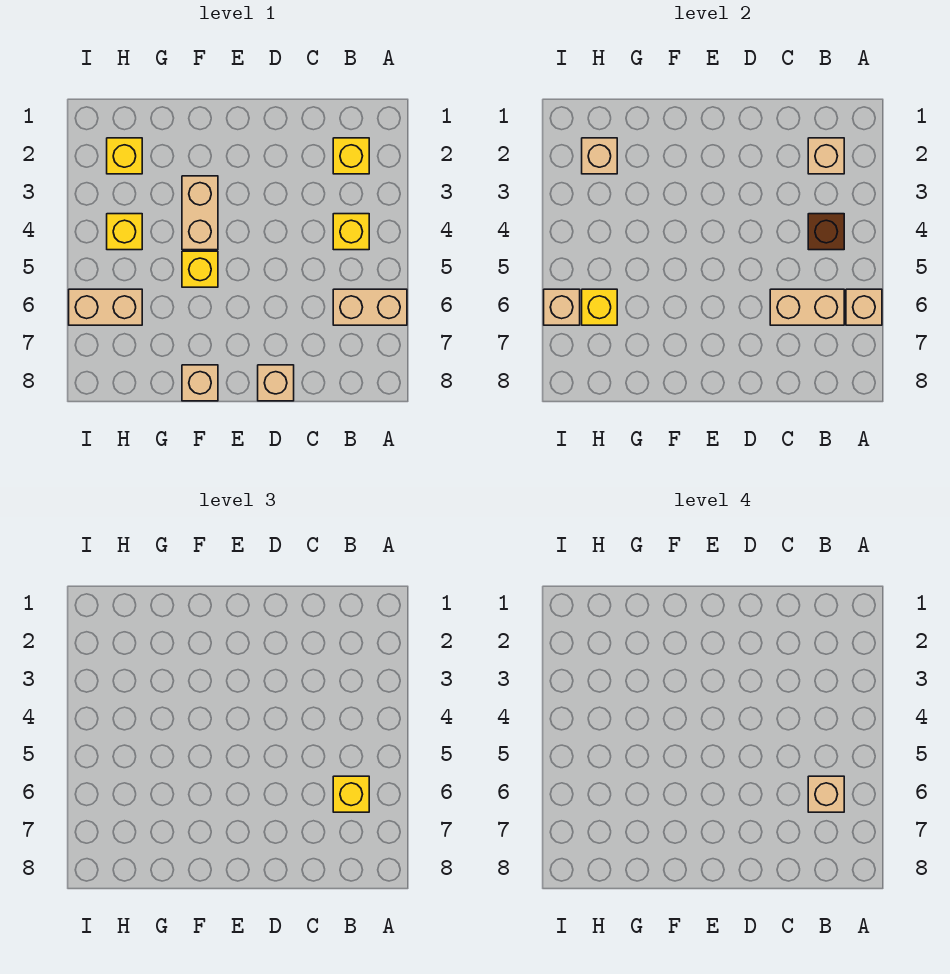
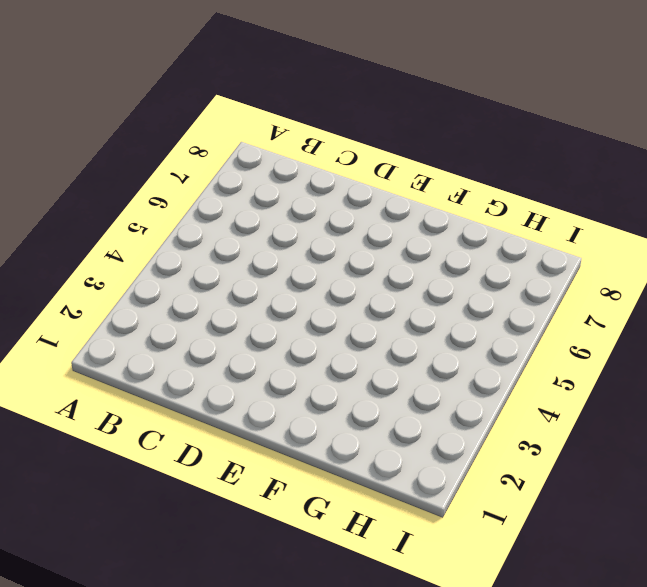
none -> tan 1x2 brick [333,289,407,325]
none -> yellow 1x1 brick [333,138,369,174]
none -> yellow 1x1 brick [333,214,369,250]

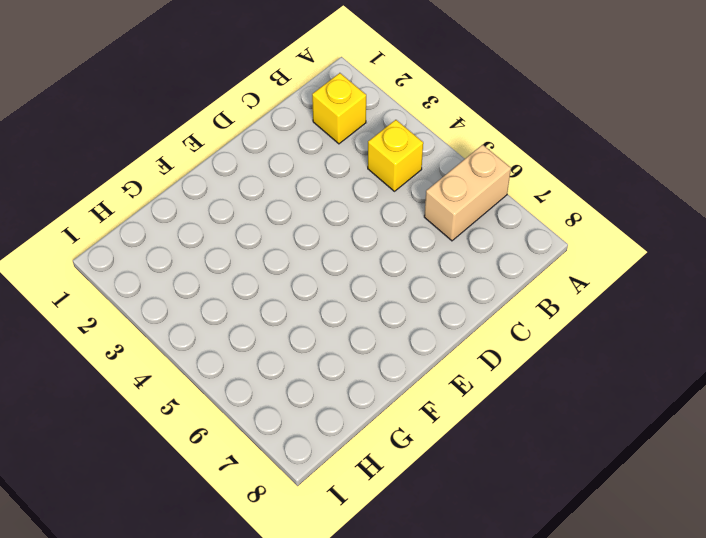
none -> tan 1x1 brick [258,365,294,401]
none -> tan 1x2 brick [182,176,218,250]
none -> yellow 1x1 brick [182,251,218,287]

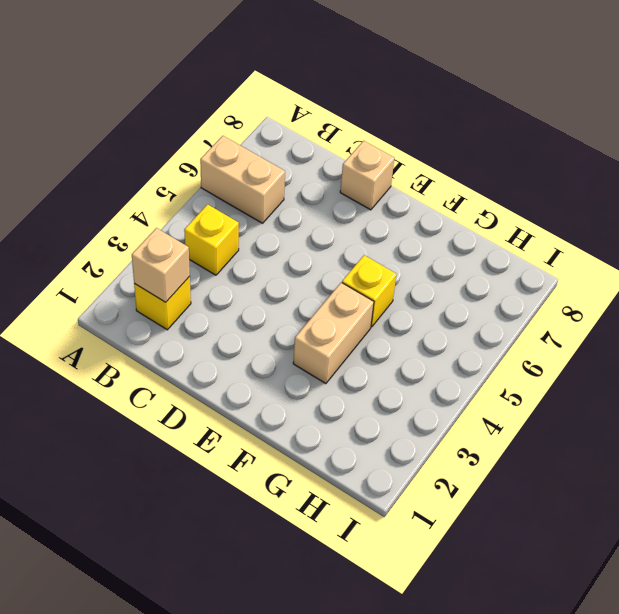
none -> tan 1x1 brick [182,365,218,401]
none -> yellow 1x1 brick [107,138,142,174]
none -> yellow 1x1 brick [107,214,142,250]

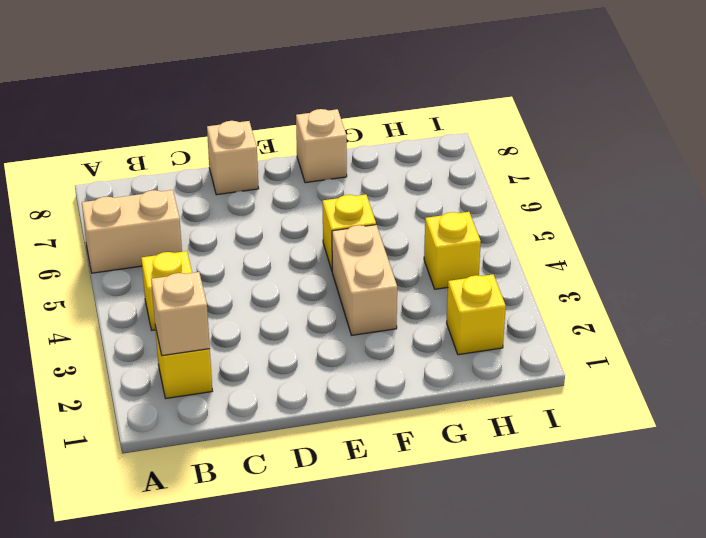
none -> tan 1x2 brick [69,289,142,325]
none -> tan 1x1 brick [846,289,882,325]
none -> brown 1x1 brick [808,214,844,250]

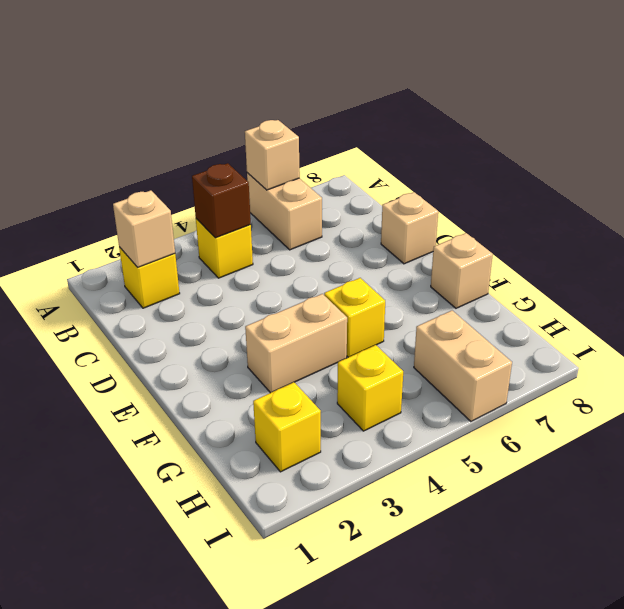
none -> tan 1x2 brick [770,289,844,325]
none -> tan 1x1 brick [582,138,617,174]
none -> yellow 1x1 brick [582,289,617,325]

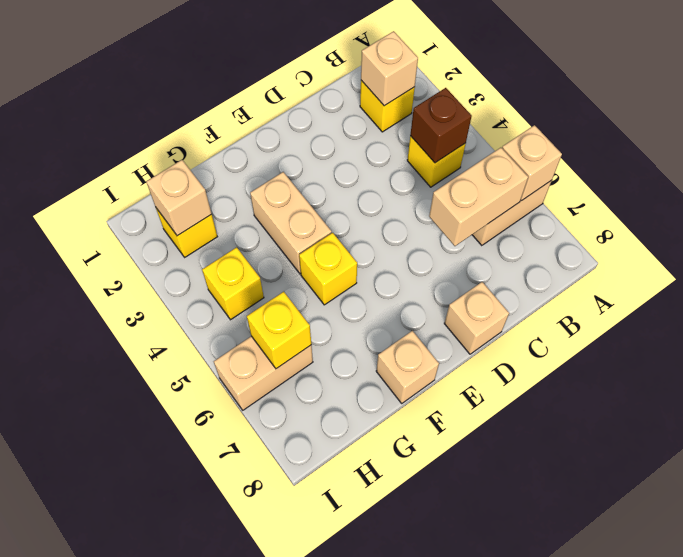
none -> tan 1x1 brick [544,289,580,325]
none -> yellow 1x1 brick [333,776,369,812]
none -> tan 1x1 brick [808,776,844,812]

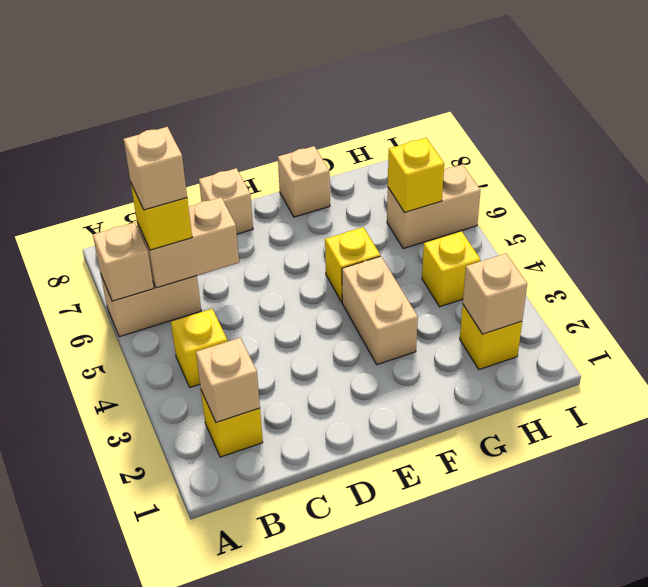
none -> brown 1x1 brick [808,214,844,250]
none -> tan 1x1 brick [544,289,580,325]

